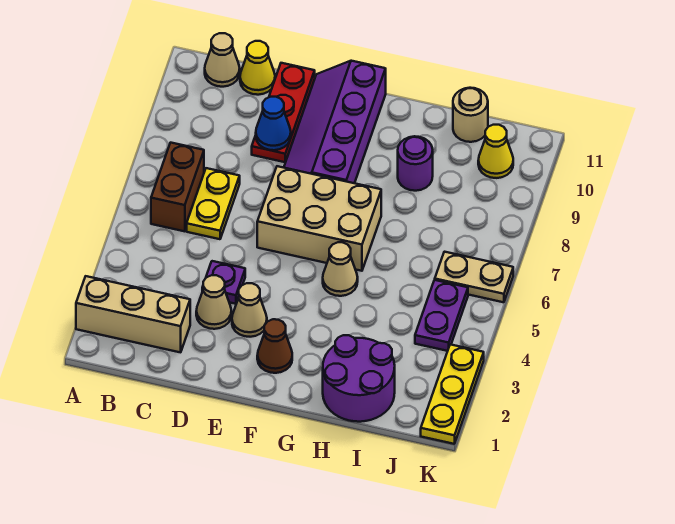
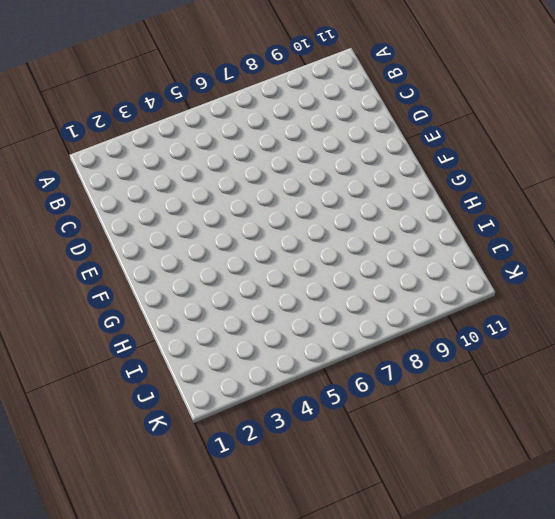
none -> tan 1x3 brick [76,276,190,352]
none -> brown 1x2 brick [151,143,204,231]
none -> tan 1x1 cone [205,33,240,87]

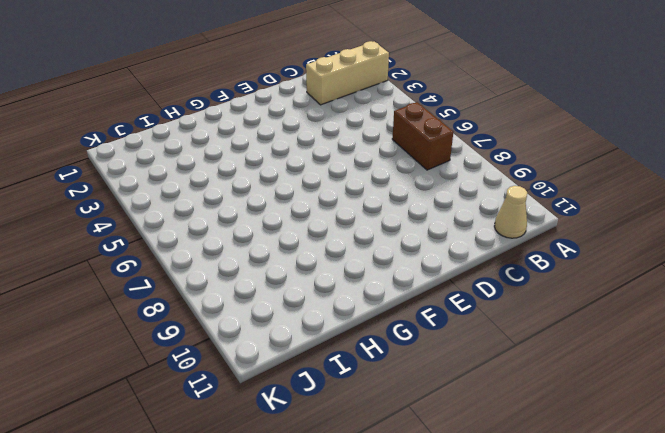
none -> yellow 1x2 plate [187,168,240,239]
none -> yellow 1x1 cone [240,41,275,95]
none -> tan 1x1 cone [196,275,231,329]

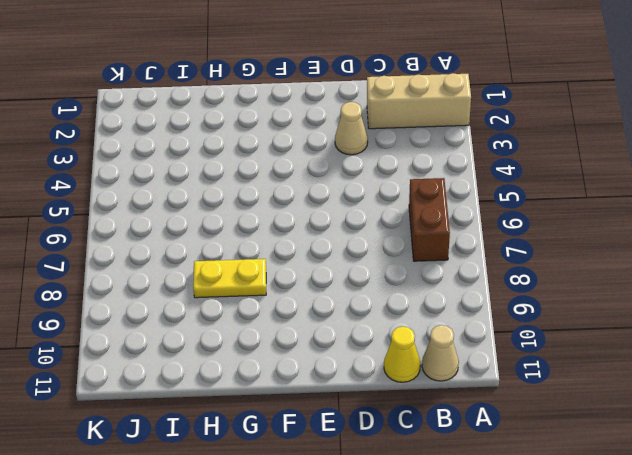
yellow 1x2 plate [193,259,266,298] -> yellow 1x2 plate turned to [187,168,240,239]
none -> purple 1x1 plate [202,261,245,304]
none -> red 1x3 plate [252,63,315,162]
none -> tan 1x1 cone [232,283,267,337]

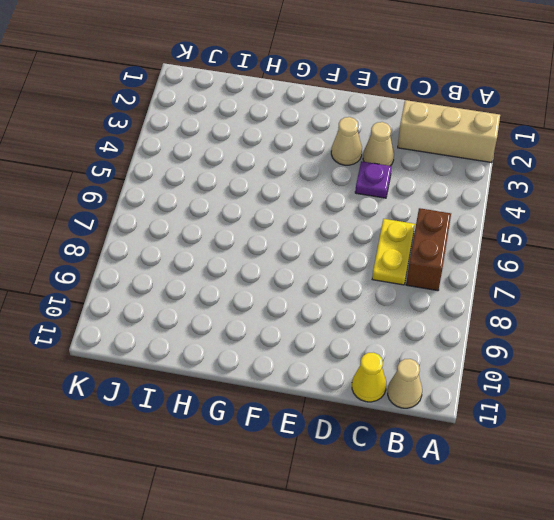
none -> red 1x3 plate [252,63,315,162]
none -> tan 2x3 brick [257,166,381,271]
none -> purple 2x4 slope [284,61,386,183]

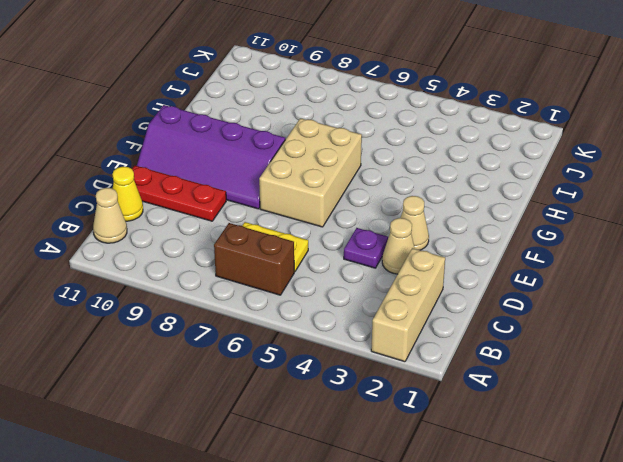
none -> brown 1x1 cone [257,319,292,373]
none -> tan 1x1 cone [323,242,358,296]
none -> purple 2x2 round brick [323,335,395,422]

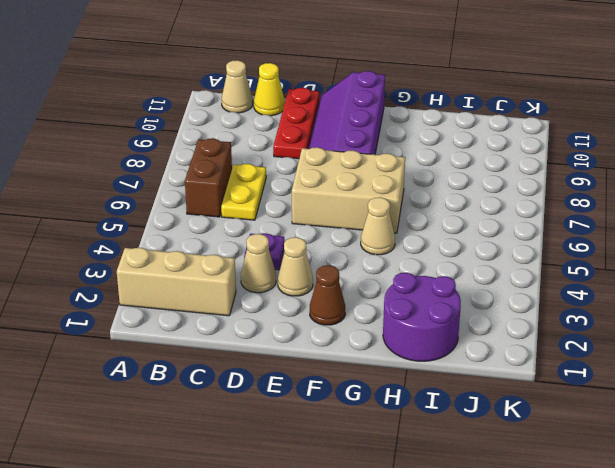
none -> purple 1x1 round brick [398,136,433,191]
none -> tan 1x1 round brick [453,88,488,142]
none -> purple 1x2 plate [415,280,468,351]

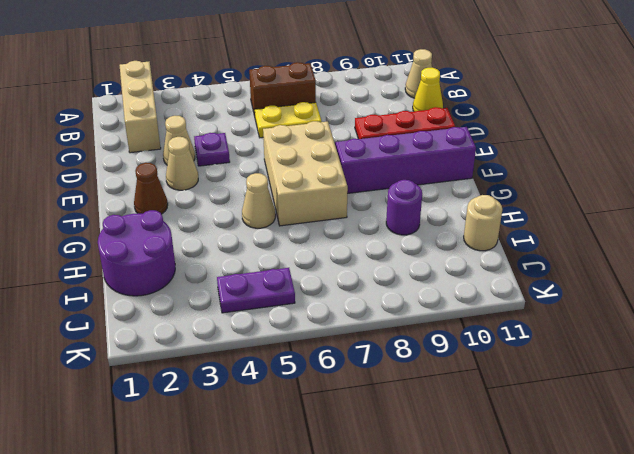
none -> tan 1x2 plate [435,252,513,302]
none -> yellow 1x1 cone [478,125,513,178]
none -> yellow 1x3 plate [421,344,484,444]

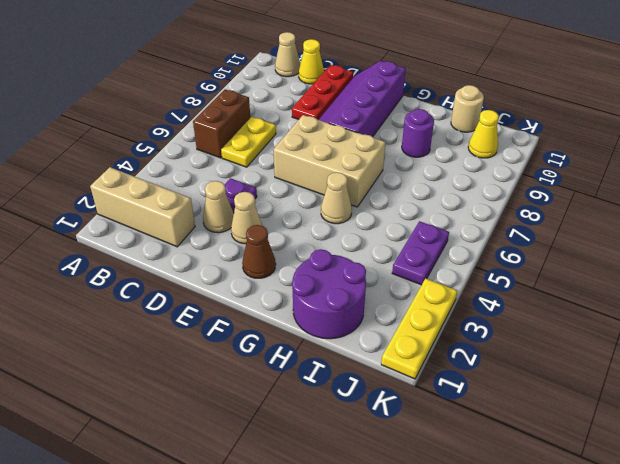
none -> tan 1x2 plate [435,252,513,302]
none -> blue 1x1 cone [256,97,291,150]

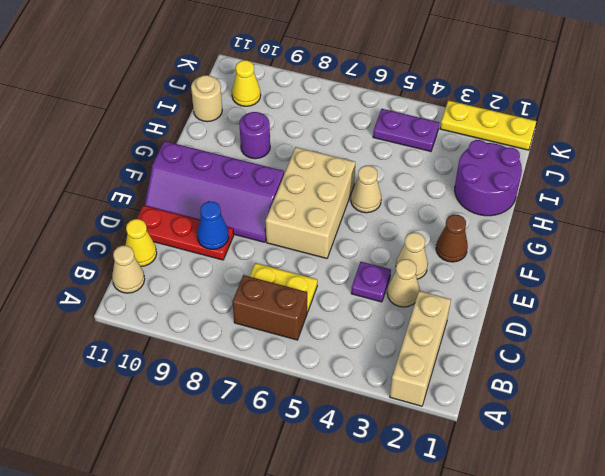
none -> tan 1x2 plate [435,252,513,302]

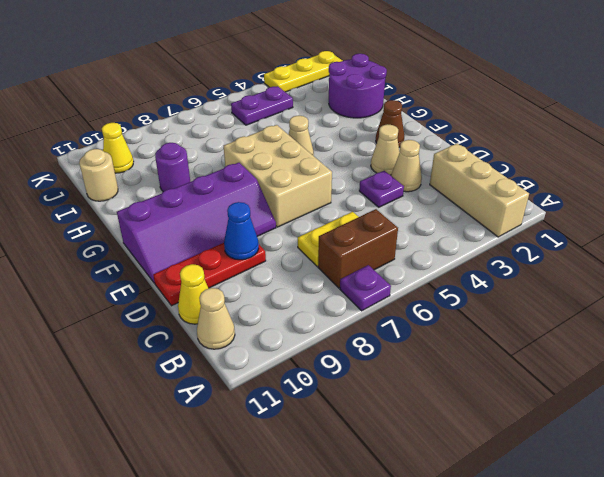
purple 1x1 plate [340,265,391,311] -> none
none -> tan 1x2 plate [435,252,513,302]

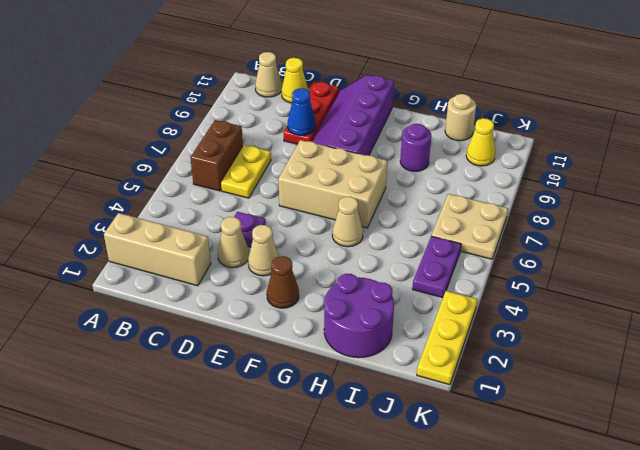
tan 2x2 plate [431,194,508,259] -> tan 1x2 plate [435,252,513,302]

